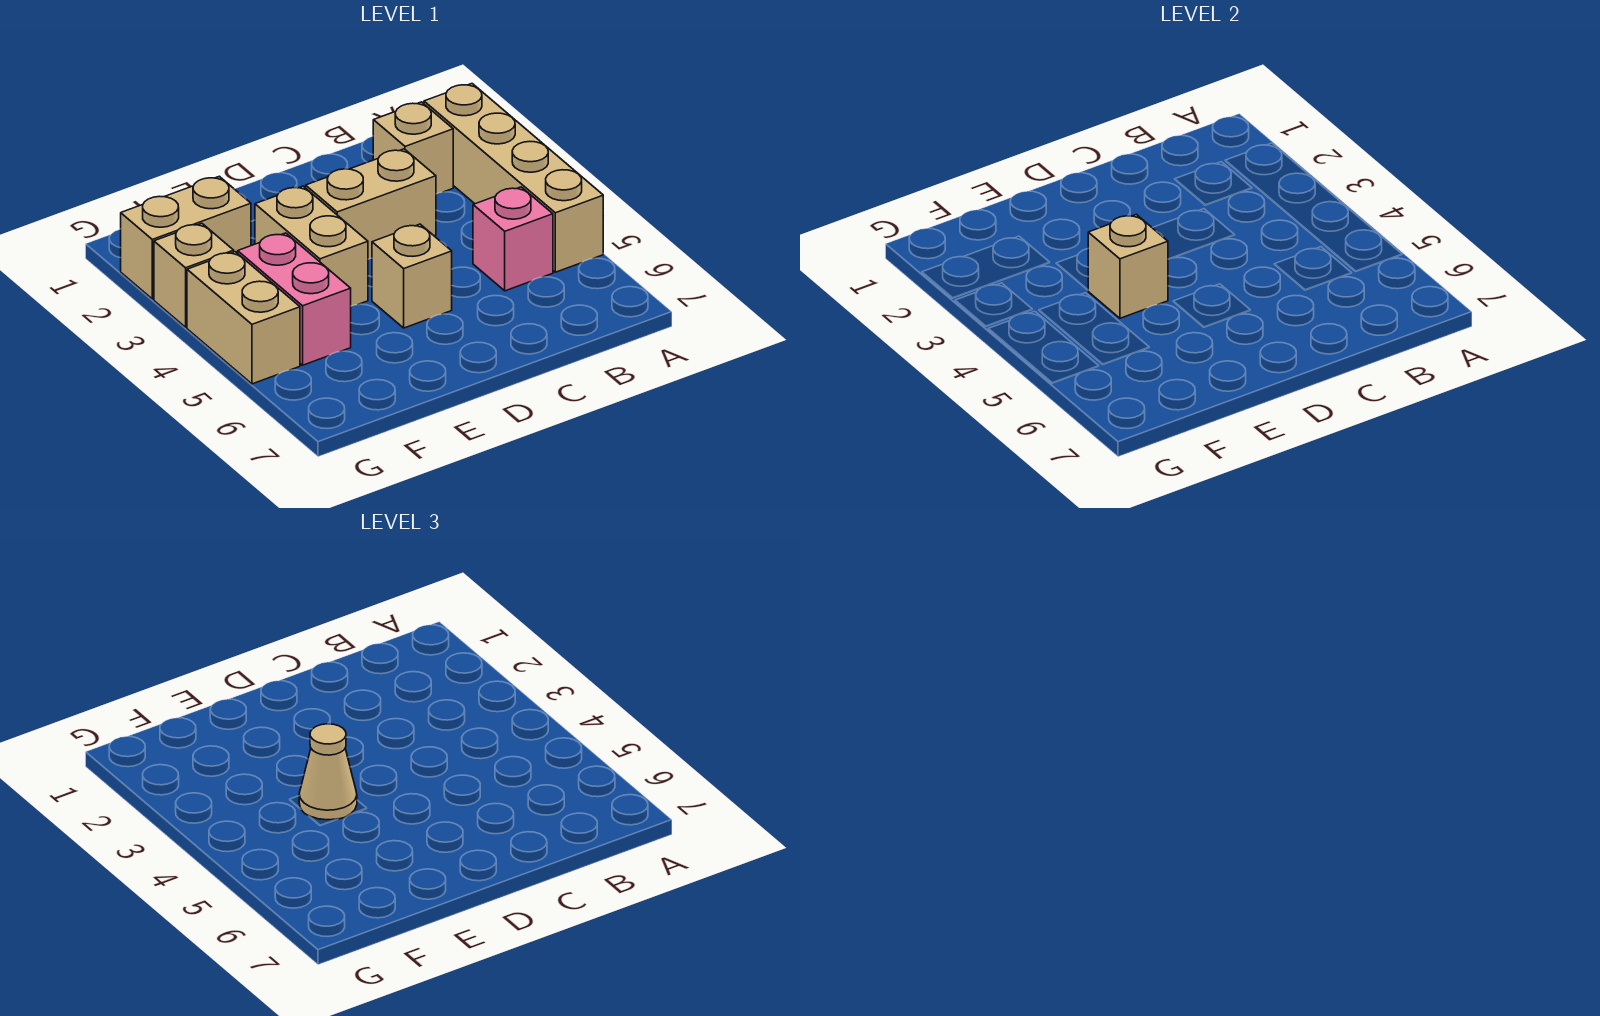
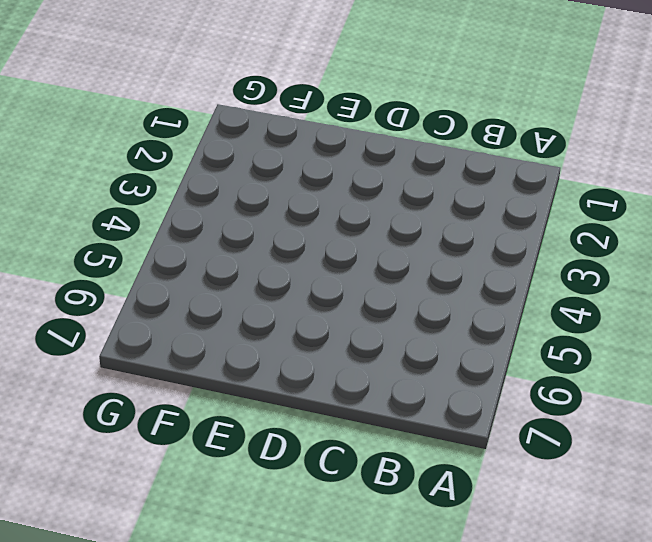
none -> tan 1x4 brick [424,84,603,272]
none -> tan 1x1 brick [373,102,453,194]
none -> pink 1x1 brick [473,187,553,291]

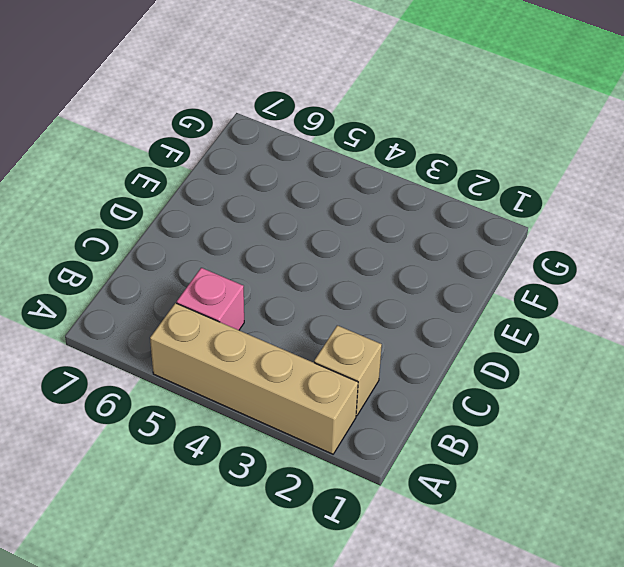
none -> tan 1x2 brick [306,149,436,259]
none -> tan 1x1 brick [372,224,452,328]
none -> tan 1x2 brick [255,186,368,306]

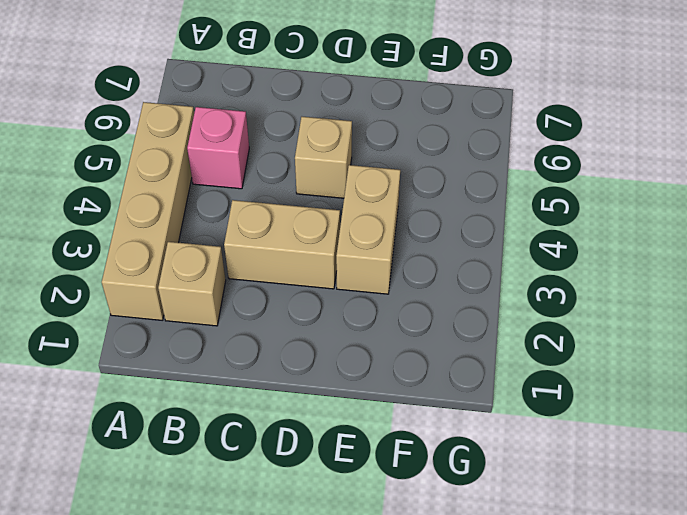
none -> tan 1x2 brick [121,176,251,299]
none -> pink 1x2 brick [238,233,351,365]
none -> tan 1x1 brick [154,223,234,327]

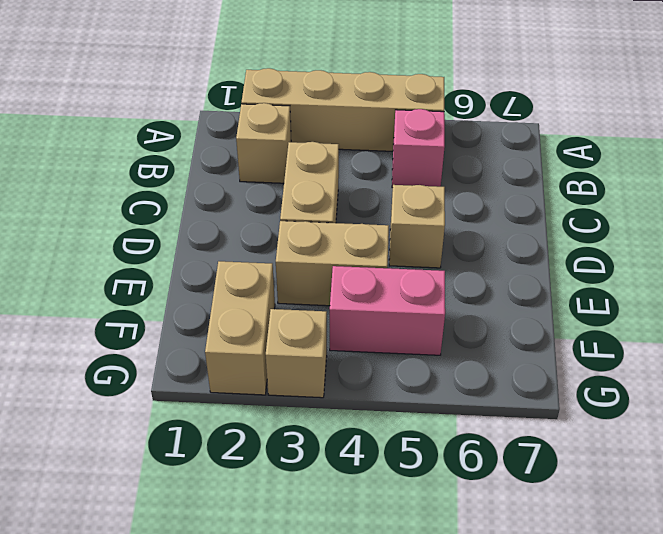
none -> tan 1x2 brick [187,252,300,384]
none -> tan 1x1 brick [1088,214,1168,318]
none -> tan 1x1 cone [299,724,357,820]

